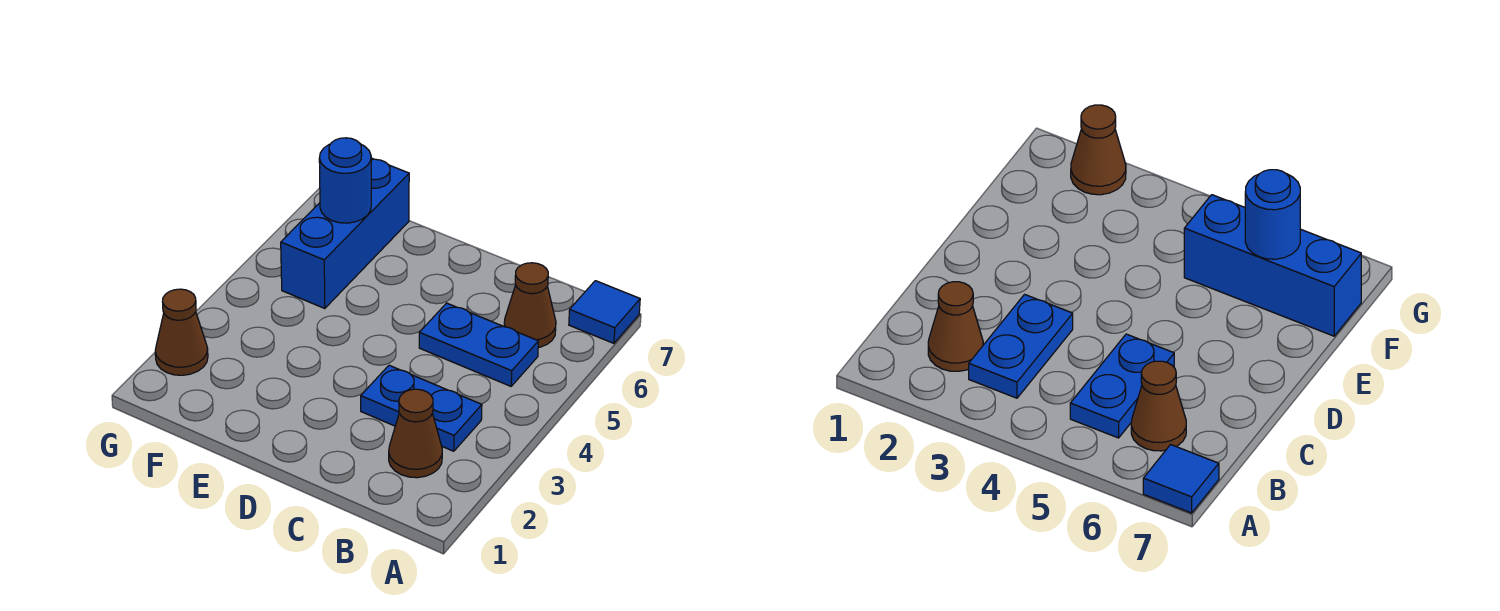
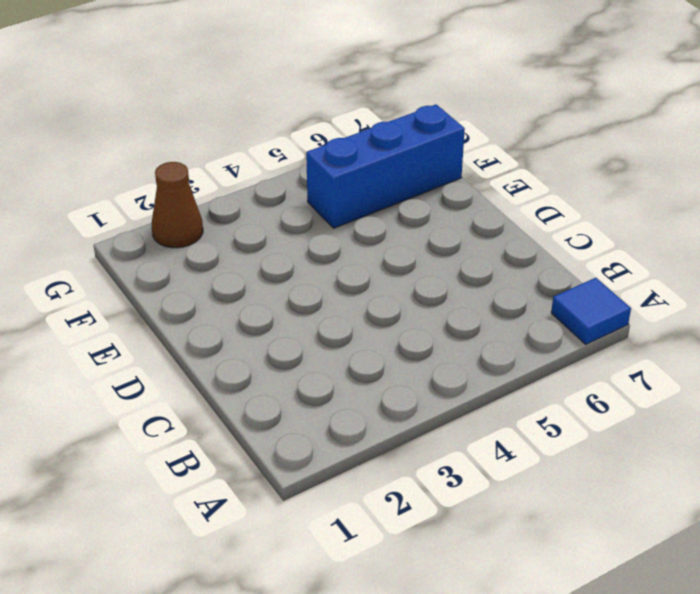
none -> brown 1x1 cone [389,389,442,478]
none -> blue 1x2 plate [361,365,482,451]

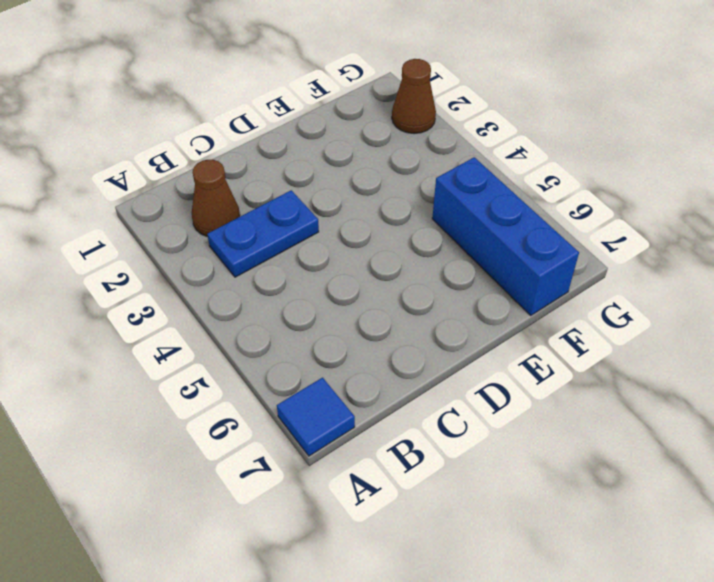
none -> blue 1x2 plate [419,303,538,386]
none -> brown 1x1 cone [504,263,556,348]

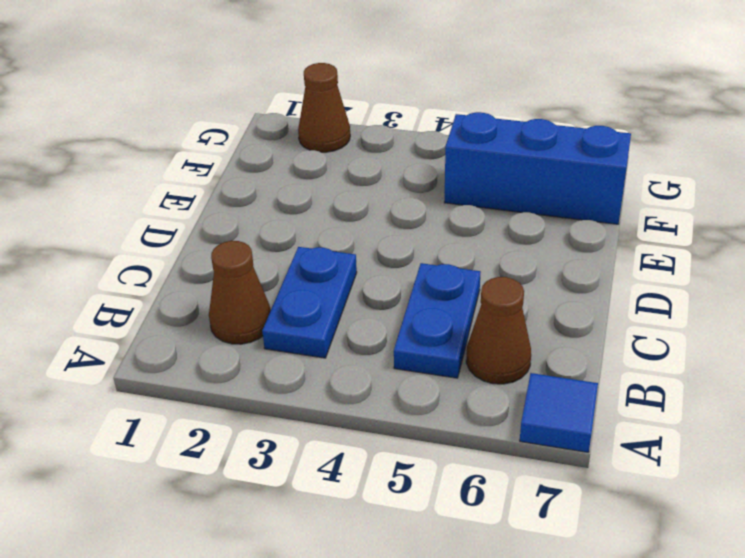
none -> blue 1x1 round brick [319,138,371,223]

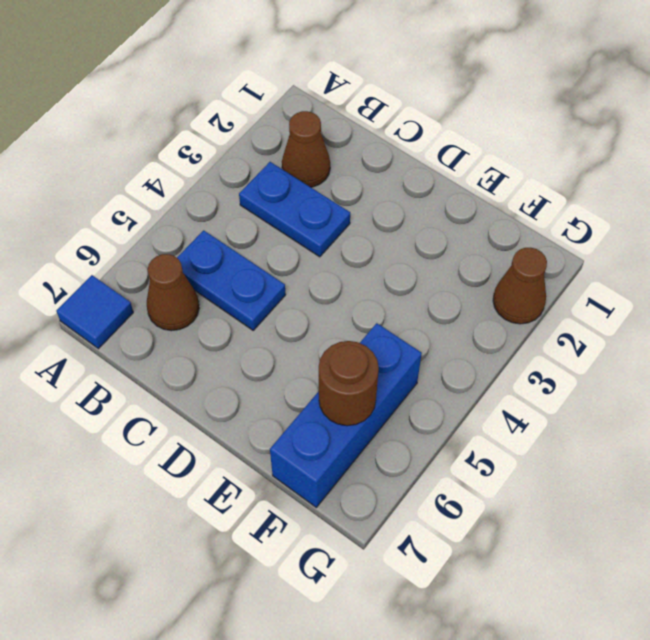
brown 1x1 round brick [319,341,379,426] -> blue 1x1 round brick [319,138,371,223]

